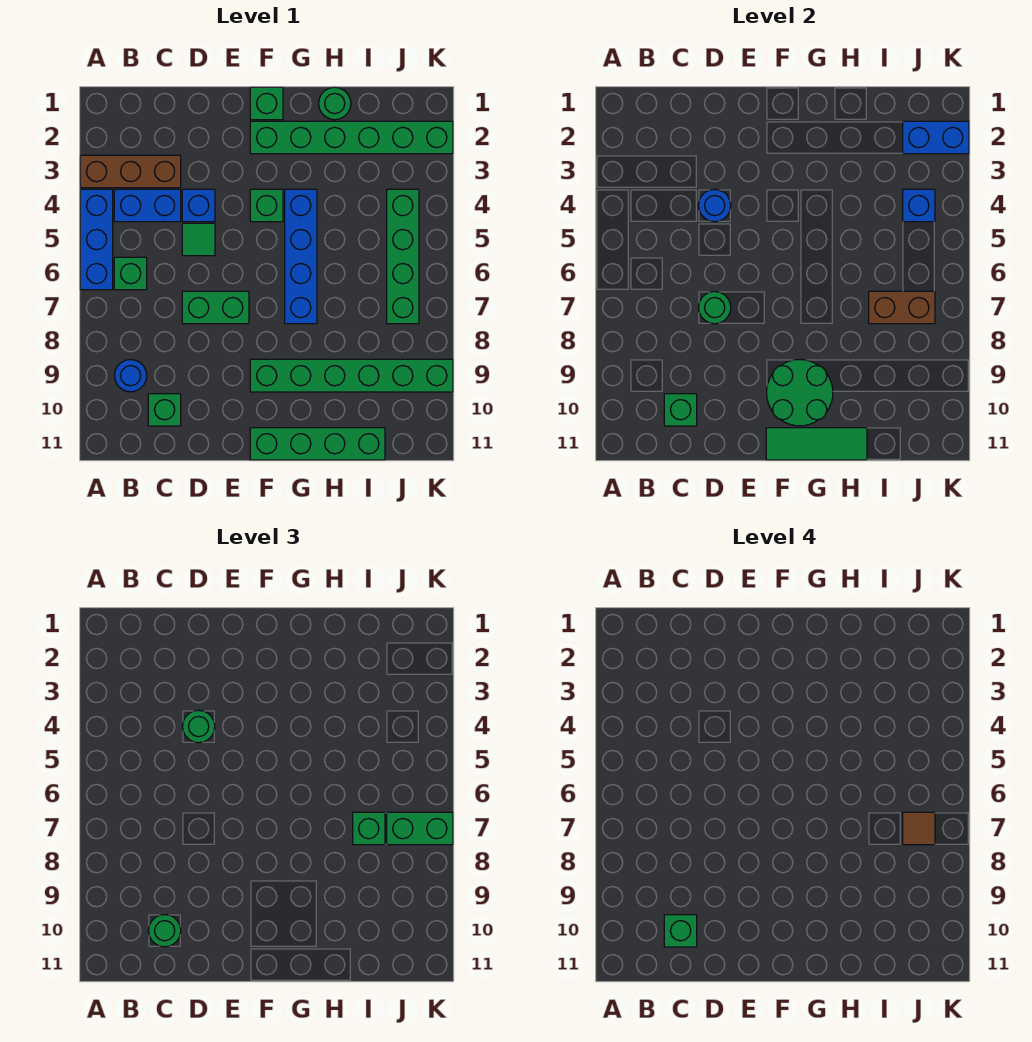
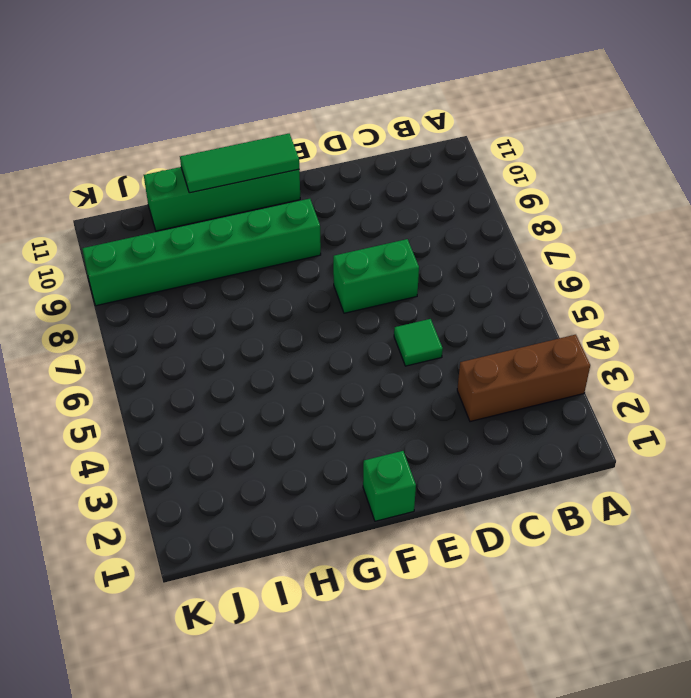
none -> blue 1x3 brick [80,189,113,290]
none -> blue 1x2 brick [114,189,181,222]
none -> green 1x1 brick [114,257,147,290]
none -> blue 1x1 round brick [114,360,147,392]

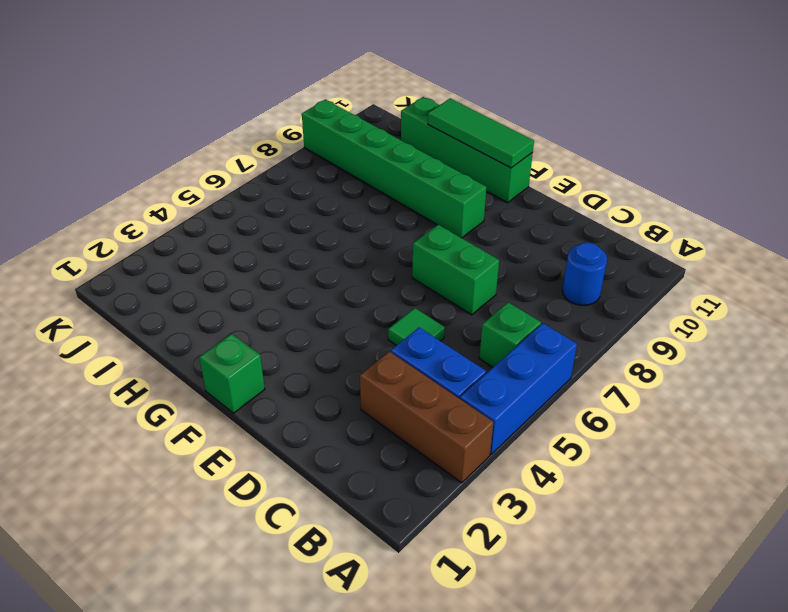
none -> green 1x1 brick [148,394,181,426]
none -> blue 1x1 brick [182,189,215,222]
none -> green 1x6 brick [250,121,453,154]
none -> green 1x1 brick [250,189,283,222]

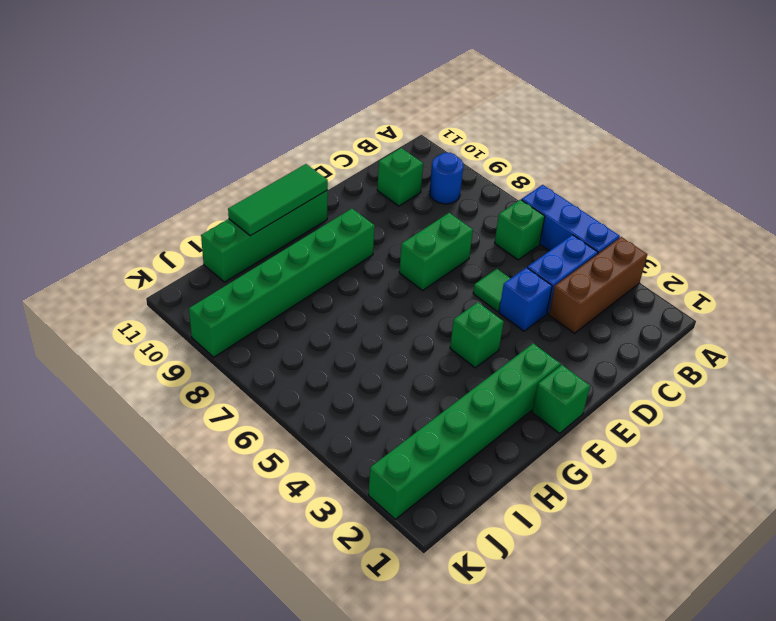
none -> blue 1x4 brick [285,189,317,324]
none -> green 1x1 round brick [319,87,351,120]
none -> green 1x4 brick [387,189,419,324]
none -> green 1x1 brick [664,394,697,426]

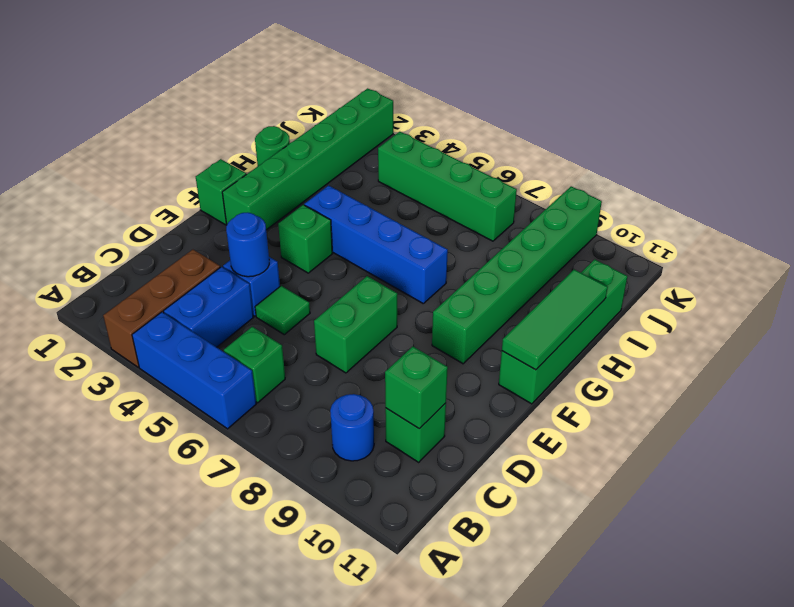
none -> green 1x1 round brick [698,291,731,324]
none -> green 2x2 round brick [767,359,833,426]
none -> brown 1x2 brick [869,291,935,324]
none -> blue 1x2 brick [903,121,969,154]

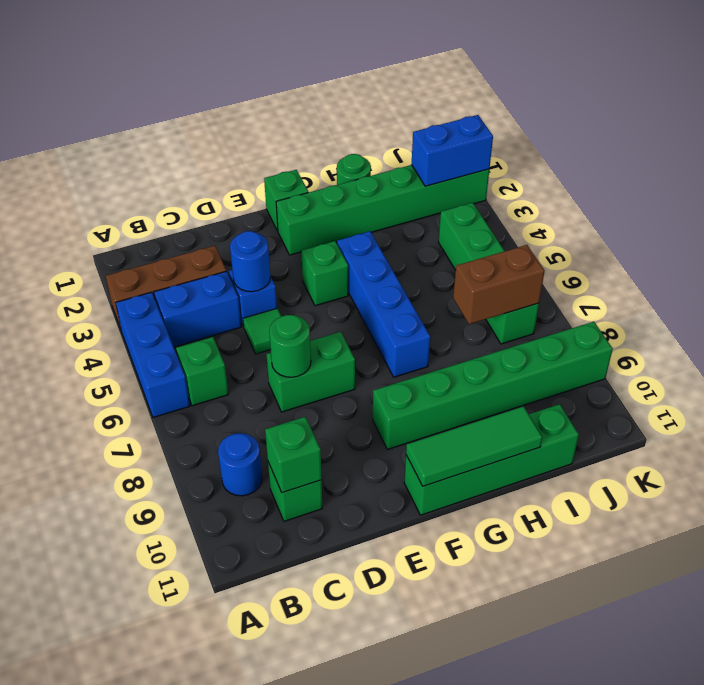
none -> green 2x2 round brick [767,359,833,426]
none -> blue 1x1 brick [903,189,935,222]
none -> green 1x1 round brick [148,915,181,947]
none -> green 1x1 round brick [182,710,215,743]

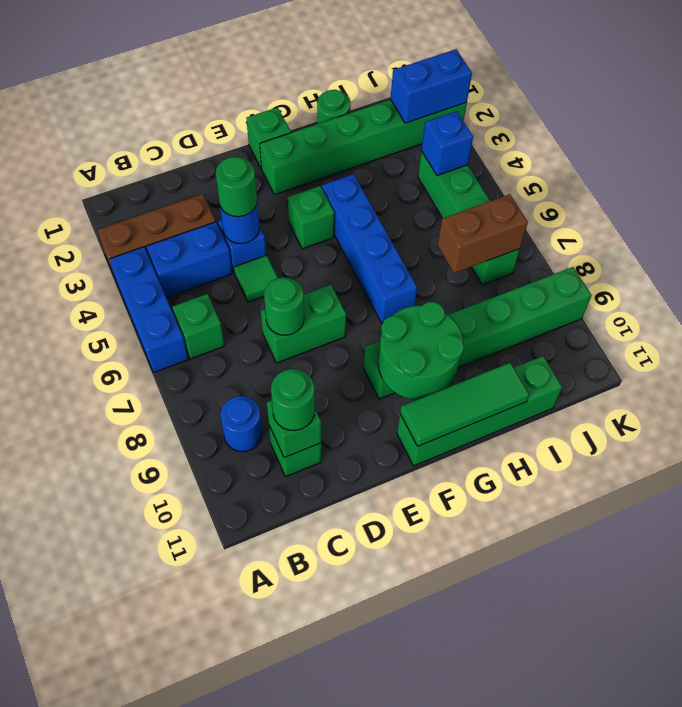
none -> green 1x1 brick [353,812,385,845]
none -> green 1x2 brick [387,812,453,845]
none -> green 1x1 brick [664,915,697,947]
none -> brown 1x1 tile [903,812,935,845]

